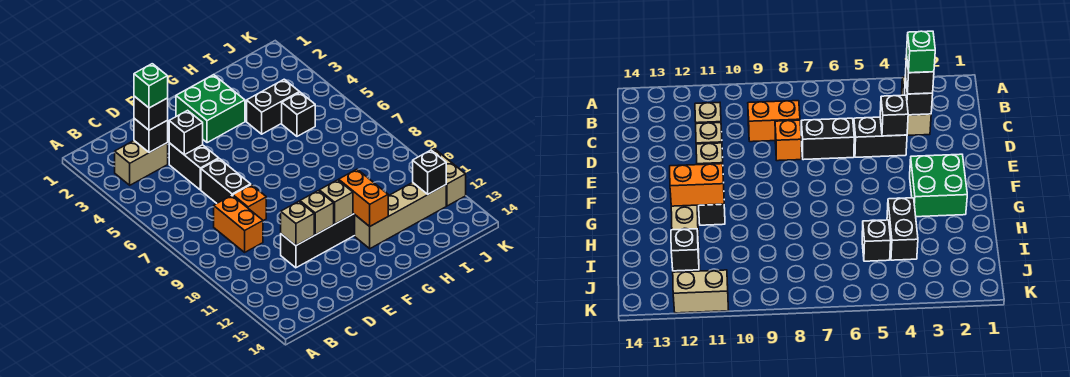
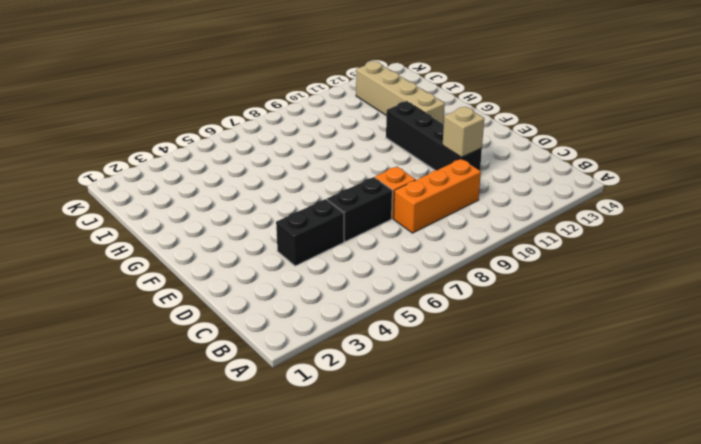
orange 1x3 brick [394,159,481,233] -> orange 1x2 brick [214,195,263,252]
none -> tan 1x2 brick [115,141,168,185]
none -> green 2x2 brick [176,75,245,143]
none -> black 1x2 brick [247,79,299,134]

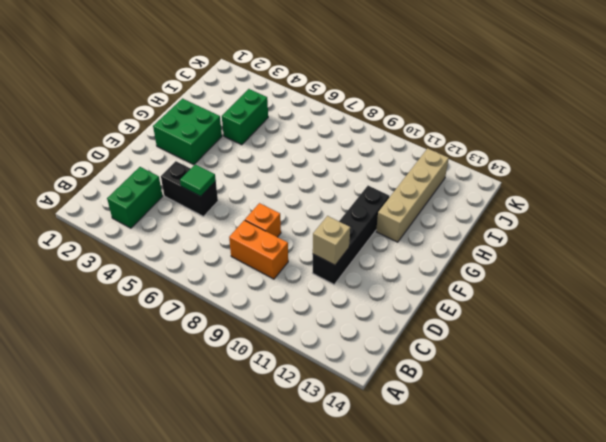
green 1x2 brick [107,167,163,228] -> tan 1x2 brick [115,141,168,185]
green 1x1 tile [180,164,216,196] -> none
green 1x2 brick [222,89,268,145] -> black 1x2 brick [247,79,299,134]
none -> black 1x2 brick [201,159,251,203]
none -> black 1x1 brick [282,92,315,136]
none -> tan 1x2 brick [432,149,466,206]

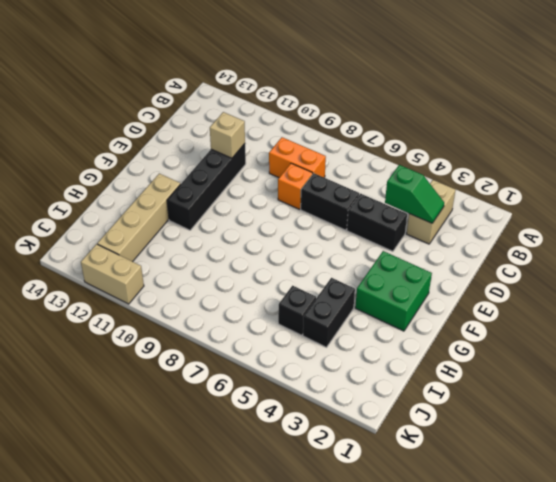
green 1x2 slope [385,165,444,223] -> black 1x1 brick [134,118,168,152]
none -> black 1x1 brick [169,110,203,155]
none -> tan 1x1 brick [300,191,334,235]
none -> tan 1x1 brick [319,180,353,224]

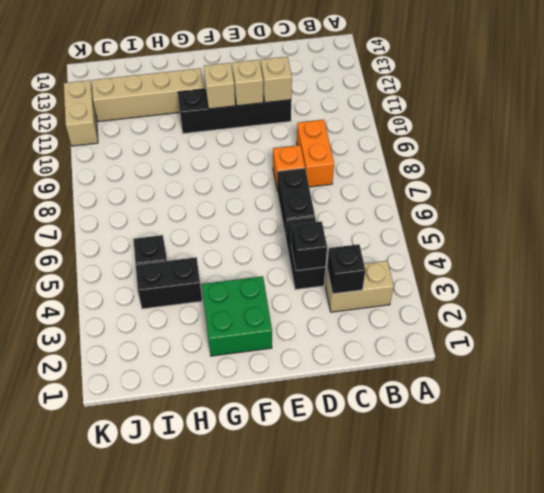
none -> orange 1x2 brick [339,169,388,226]
none -> black 1x1 brick [413,150,446,194]
none -> black 1x1 brick [134,96,168,130]

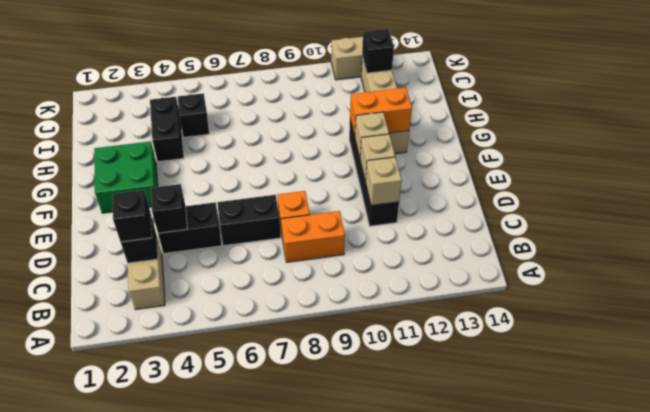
none -> green 1x1 brick [134,64,168,108]

